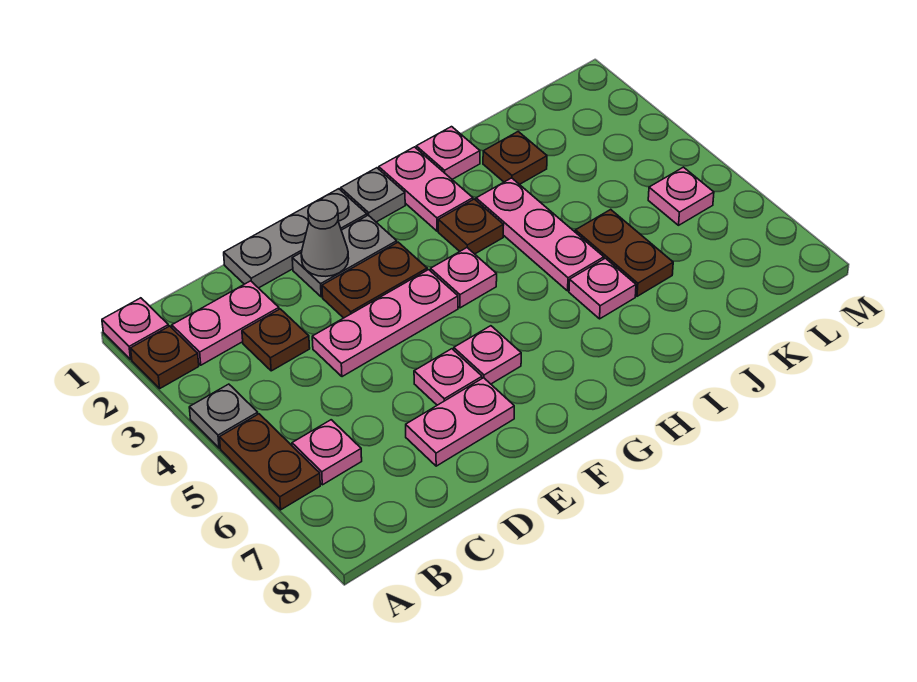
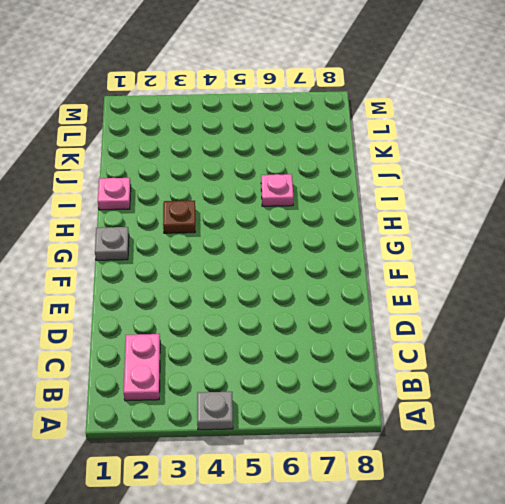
none -> pink 1x1 plate [102,298,169,359]
none -> brown 1x1 plate [131,326,199,388]
none -> brown 1x2 plate [220,414,320,510]

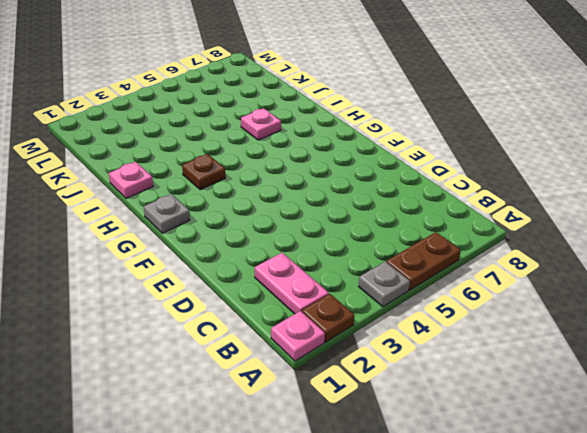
none -> pink 1x1 plate [292,420,362,485]
none -> brown 1x1 plate [242,309,310,371]
none -> grey 1x3 plate [224,189,367,288]

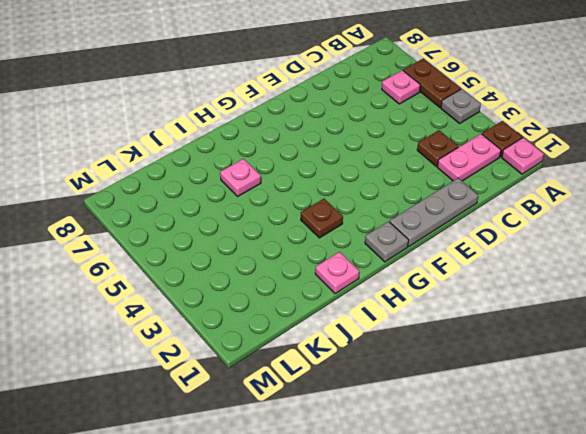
none -> pink 1x3 plate [312,270,458,377]
none -> pink 1x2 plate [406,378,514,466]
none -> grey 1x2 plate [292,215,397,297]

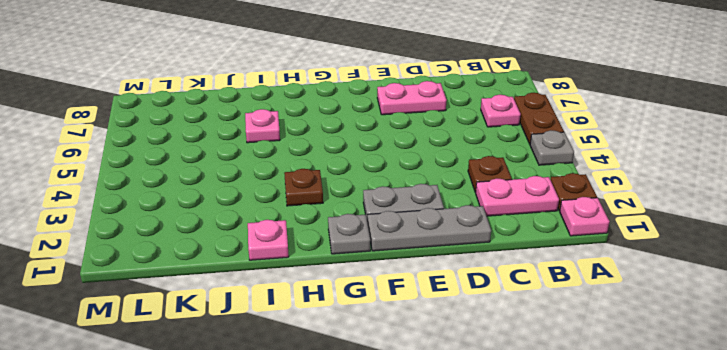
none -> pink 1x3 plate [312,270,458,377]
none -> brown 1x2 plate [322,242,427,318]
none -> pink 1x1 plate [414,349,482,405]

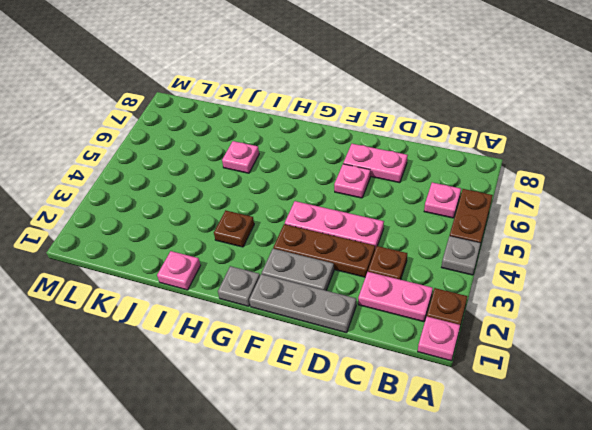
brown 1x3 plate [273,224,375,277] -> brown 1x2 plate [322,242,427,318]
none -> pink 1x1 plate [454,326,521,384]
none -> pink 1x1 plate [431,248,497,308]
none -> pink 1x2 plate [379,147,473,231]

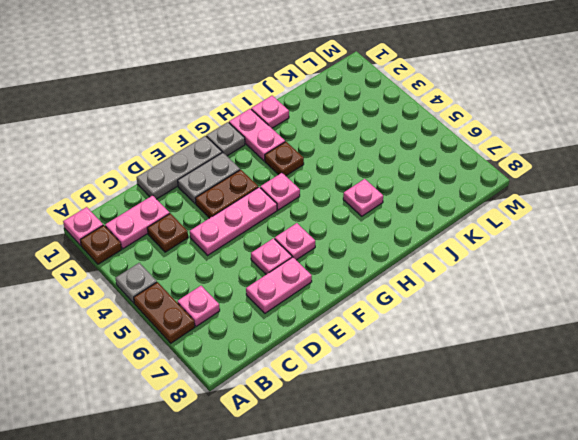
none -> pink 1x3 plate [476,178,604,291]
none -> brown 1x1 plate [483,132,547,185]
none -> brown 1x2 plate [575,210,673,296]

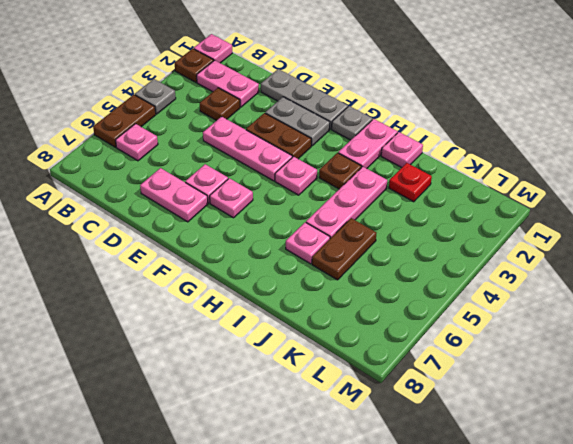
red 1x1 plate [389,163,432,202] -> brown 1x1 plate [483,132,547,185]
none -> pink 1x1 plate [648,167,714,225]
none -> grey 1x1 cone [301,200,349,276]

